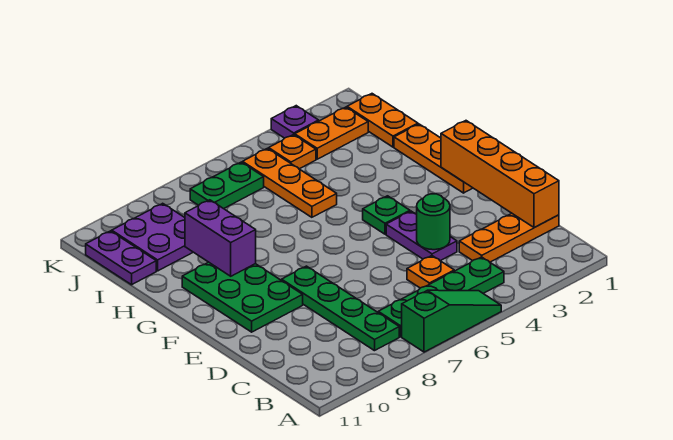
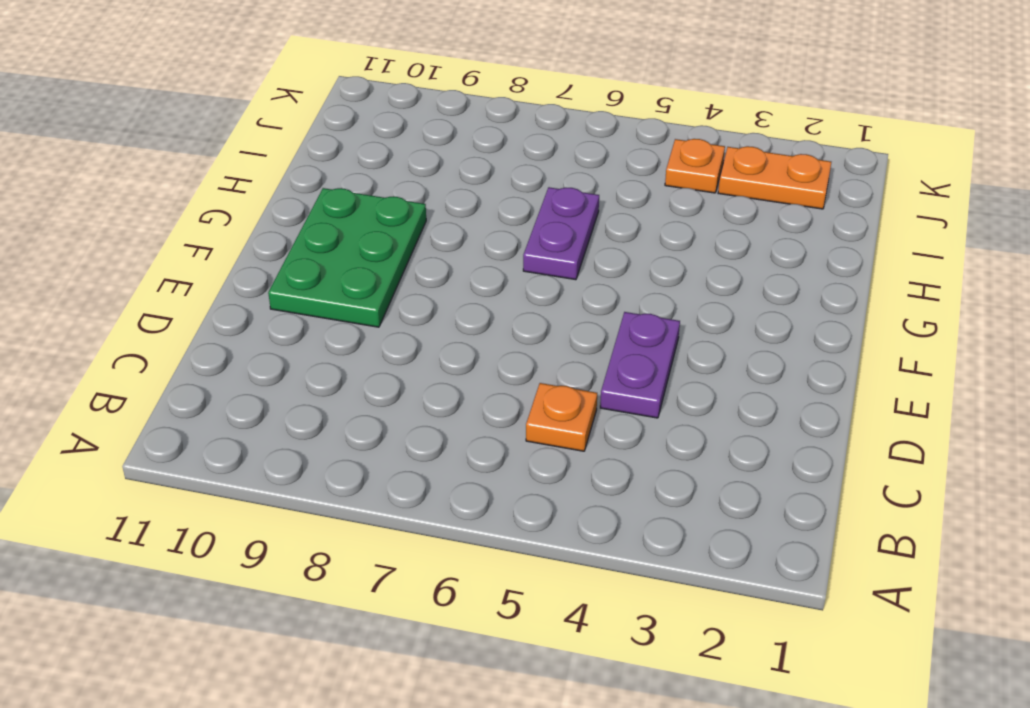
purple 1x2 plate [523,187,599,280] -> purple 1x2 plate moved to [86,231,156,285]
none -> green 1x3 slope [402,290,501,352]
none -> green 1x4 plate [378,257,504,337]
none -> green 1x4 plate [282,266,399,351]

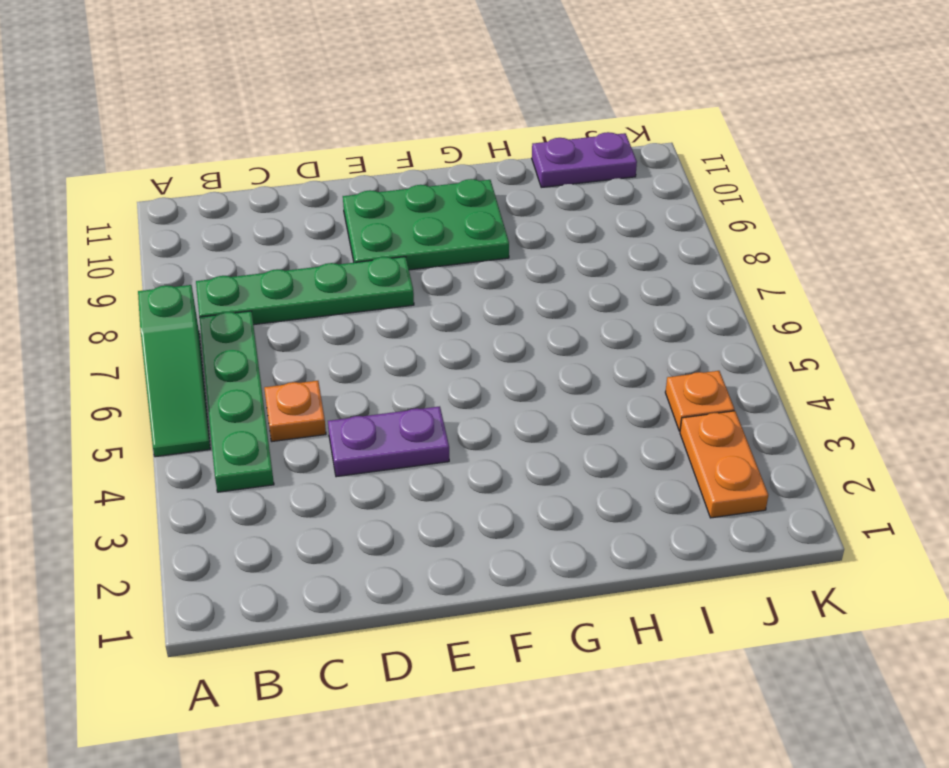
none -> orange 1x3 plate [459,214,559,262]
none -> orange 1x3 plate [394,124,472,193]
none -> green 1x1 plate [363,196,410,234]

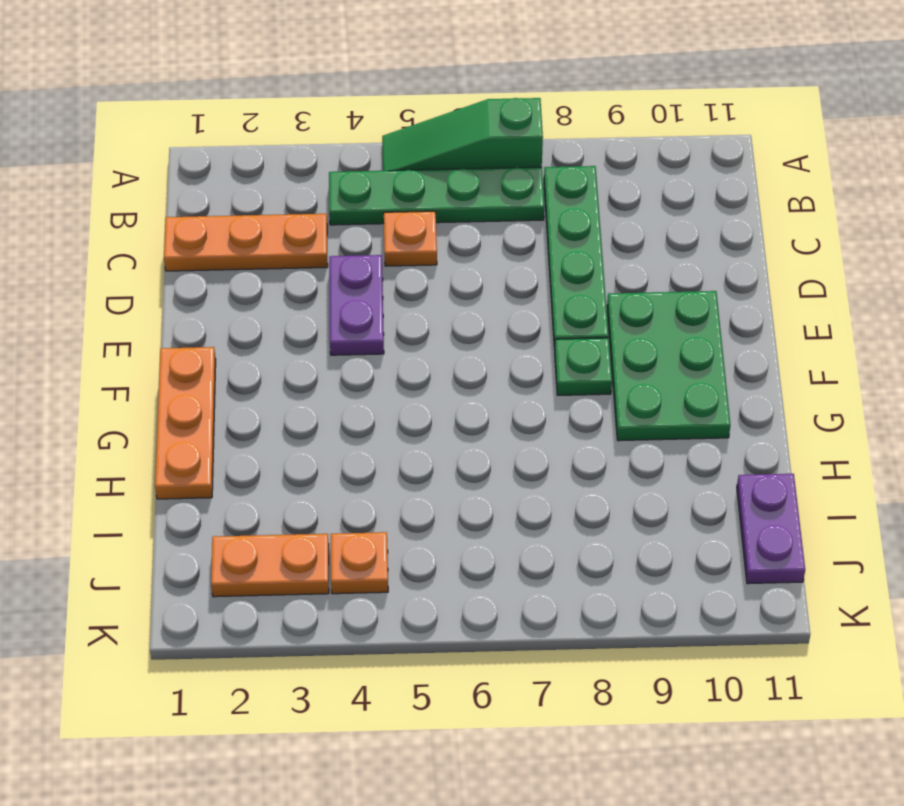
green 1x1 plate [554,338,612,395] -> green 1x1 plate moved to [363,196,410,234]
none -> orange 1x3 plate [243,148,337,217]
none -> orange 1x2 plate [347,94,418,147]
none -> purple 2x2 plate [112,203,193,271]

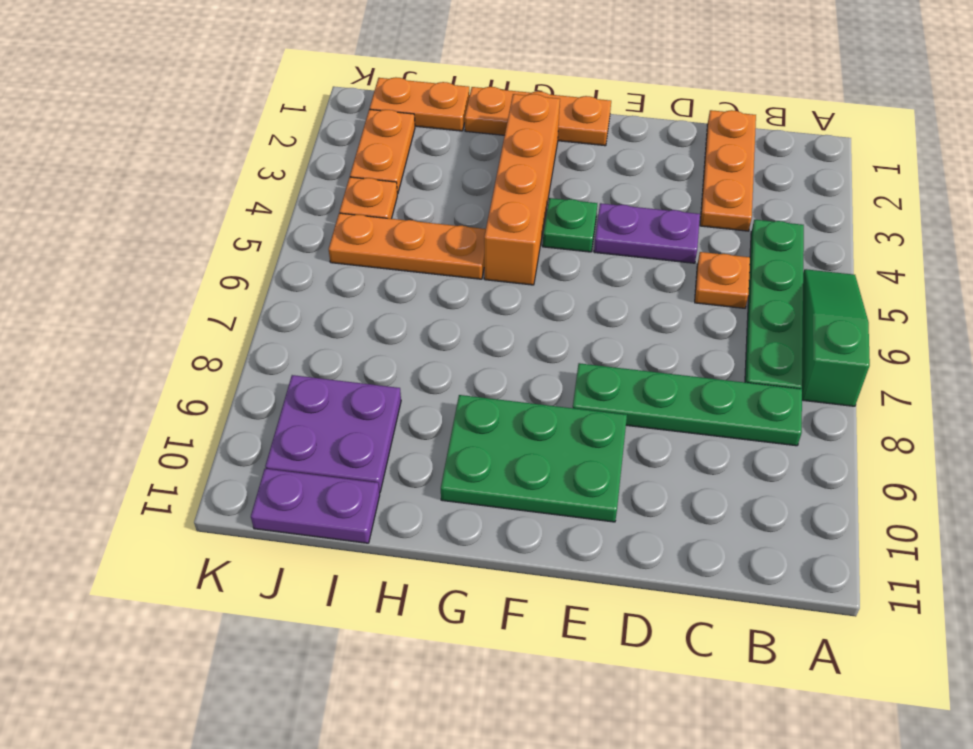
orange 1x4 brick [484,94,560,285] -> orange 1x4 brick turned to [441,121,559,228]
none -> green 1x2 plate [190,162,264,209]
none -> purple 1x1 plate [271,106,319,138]
none -> green 1x1 round brick [417,194,450,250]

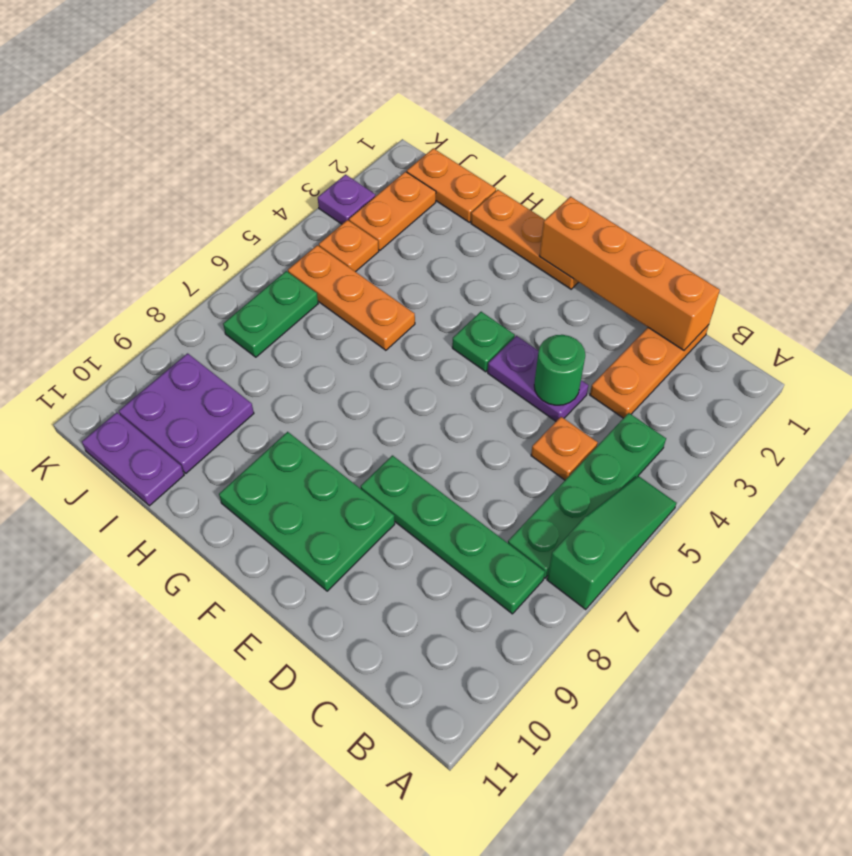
none -> purple 1x2 brick [185,200,256,276]

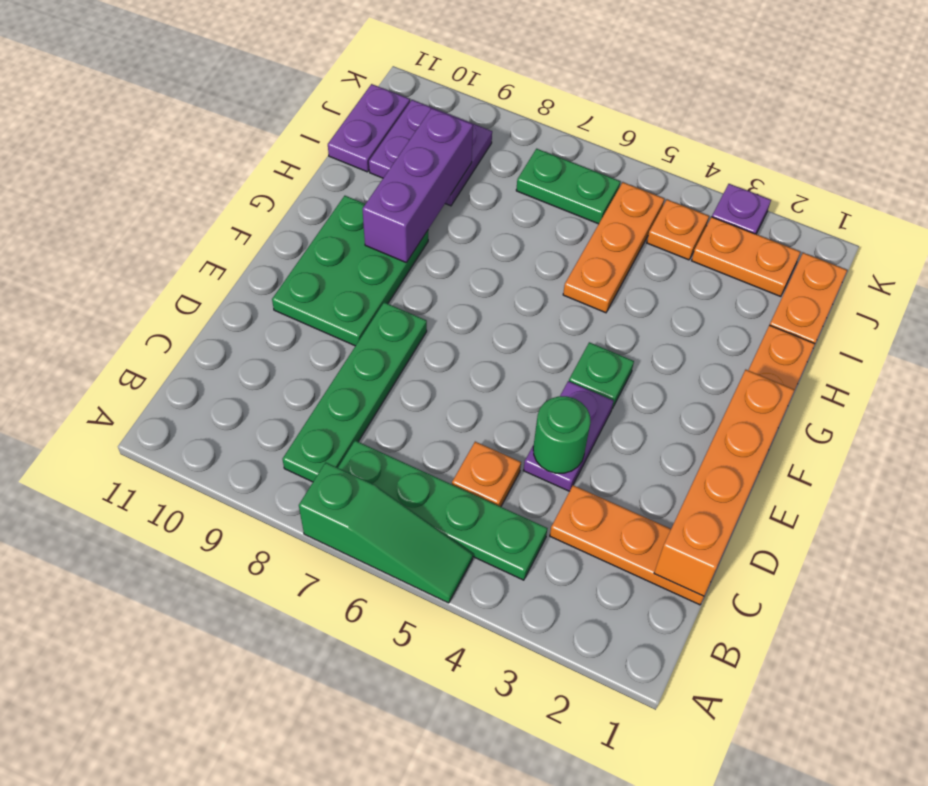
purple 1x3 brick [363,108,473,263] -> purple 1x2 brick [185,200,256,276]

